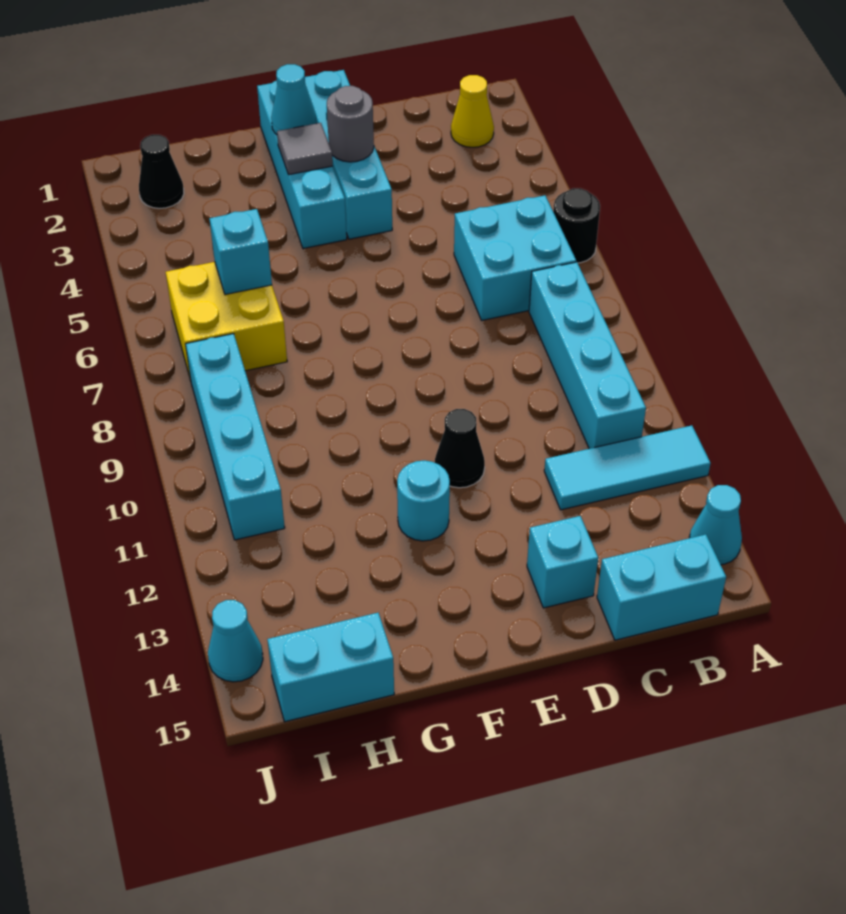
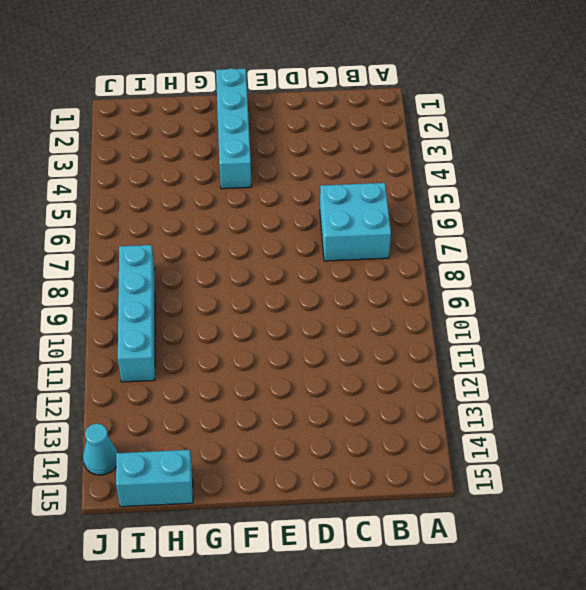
none -> black 1x1 round brick [553,188,600,263]
none -> cyan 1x3 tile [544,426,711,510]
none -> cyan 1x1 cone [689,485,742,565]

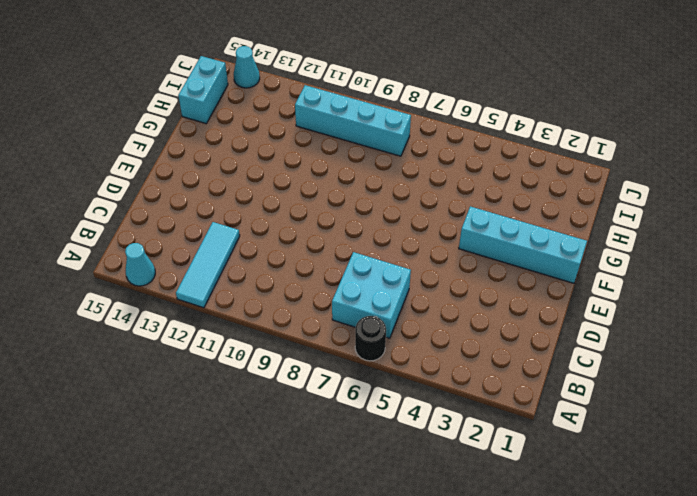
none -> yellow 1x1 cone [451,75,494,147]
none -> cyan 1x4 brick [529,262,646,449]
none -> cyan 1x2 brick [597,534,726,640]

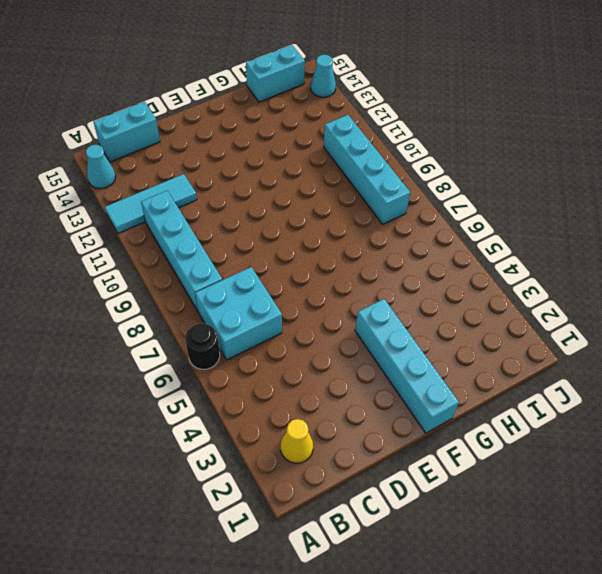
none -> cyan 1x1 brick [527,516,598,608]
none -> cyan 1x4 brick [305,70,392,239]
none -> black 1x1 cone [435,409,485,488]

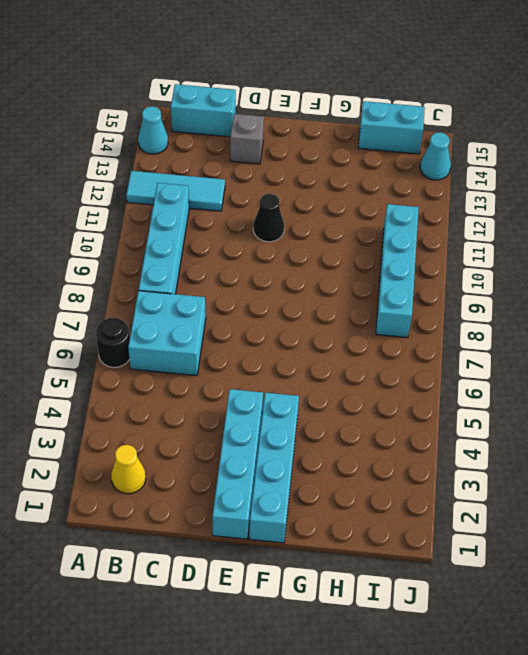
grey 1x1 brick [230,114,264,164] -> cyan 1x1 brick [527,516,598,608]
none -> cyan 1x1 round brick [397,460,450,541]
none -> yellow 2x2 brick [166,262,287,380]
none -> black 1x1 cone [139,135,184,208]

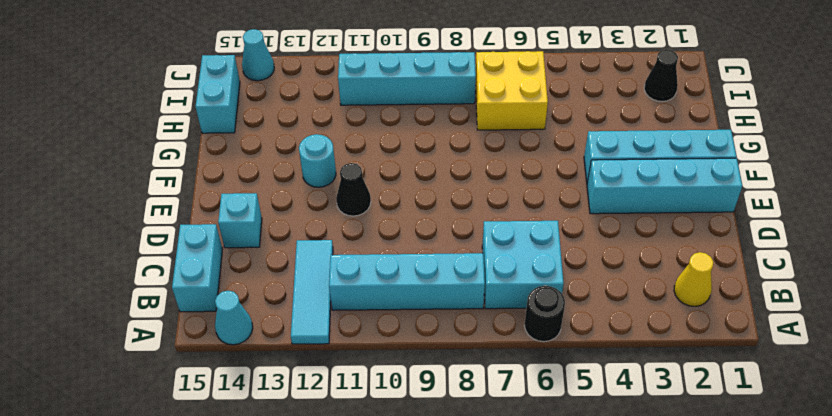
none -> grey 1x1 round brick [327,86,374,162]
none -> cyan 1x1 cone [271,64,316,134]
none -> grey 1x1 tile [277,123,333,175]

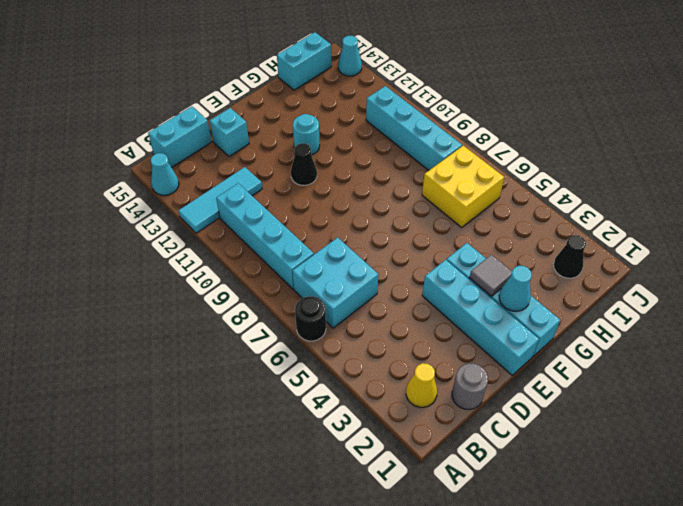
grey 1x1 round brick [452,363,488,410] -> grey 1x1 round brick moved to [327,86,374,162]
none -> cyan 1x1 brick [209,209,272,295]

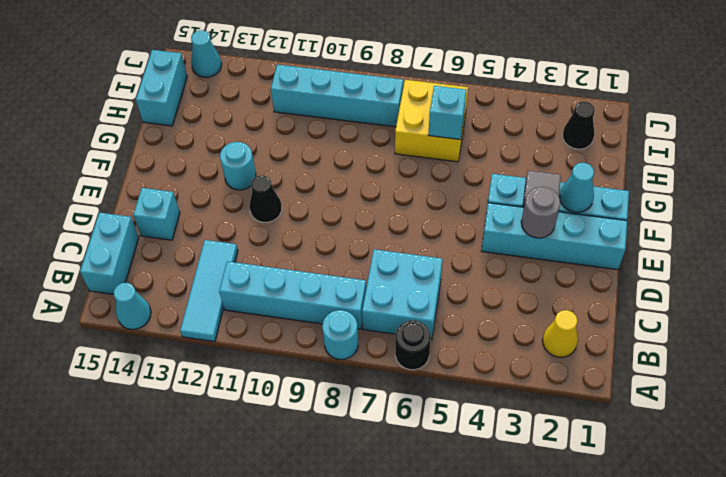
cyan 1x1 round brick [322,310,358,359] -> none

